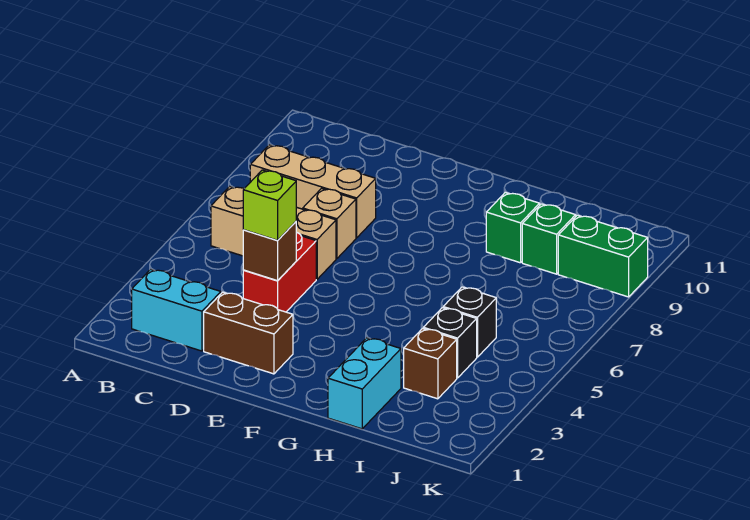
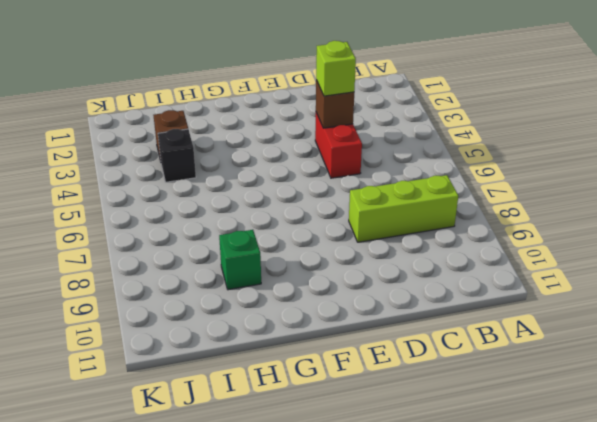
lime 1x3 brick [349,175,458,242] -> tan 1x3 brick [250,145,376,238]
none -> cyan 1x2 brick [132,269,221,351]
none -> tan 1x3 brick [211,186,336,279]
none -> brown 1x2 brick [204,292,293,374]

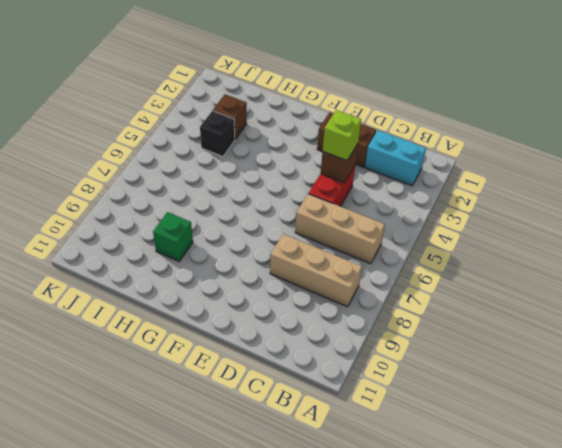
none -> tan 1x1 brick [303,188,356,259]
none -> cyan 1x2 brick [328,338,401,429]
none -> black 1x1 brick [443,287,496,357]

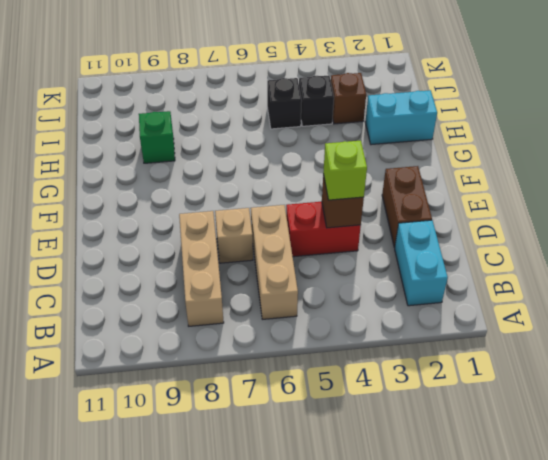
none -> green 1x1 brick [522,204,576,274]
none -> green 1x2 brick [558,215,648,297]

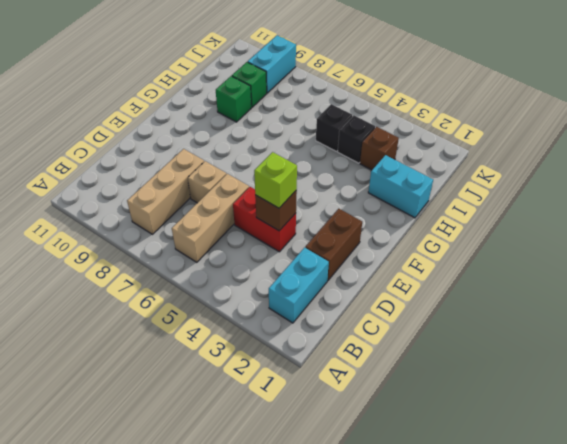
cyan 1x2 brick [248,35,296,93] -> green 1x2 brick [558,215,648,297]

